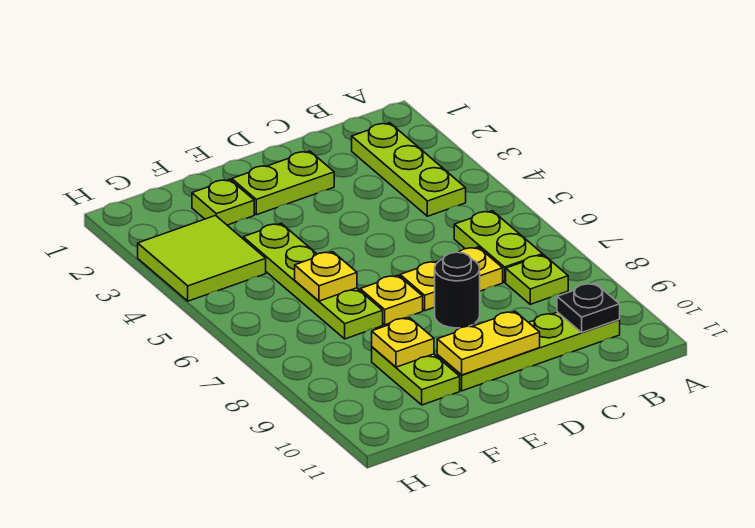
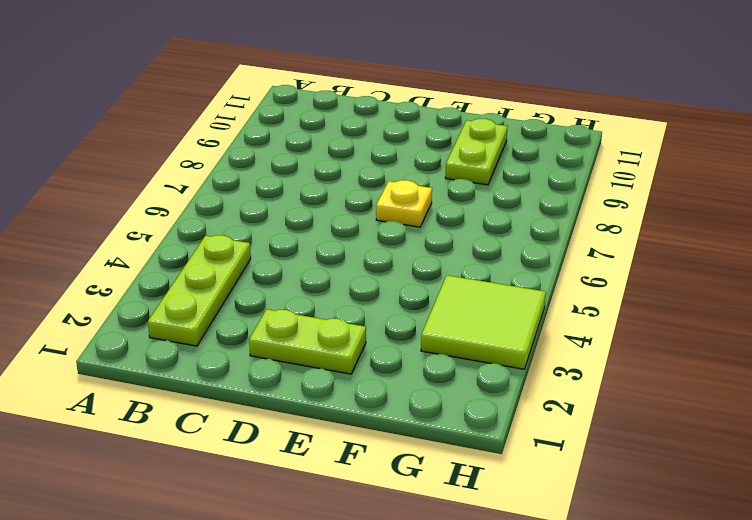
none -> lime 1x2 plate [454,211,543,282]
none -> lime 1x1 plate [506,255,568,304]
none -> lime 1x4 plate [437,312,620,391]

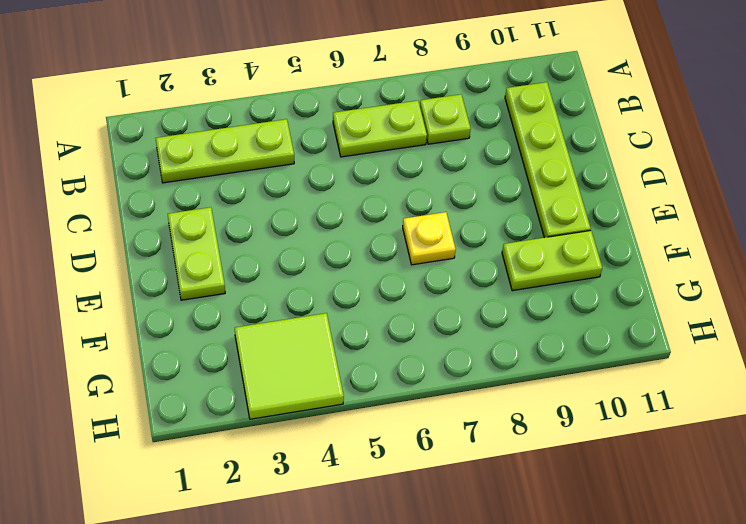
none -> yellow 1x2 plate [400,247,503,311]
none -> black 1x1 round brick [435,252,480,328]
none -> lime 1x1 plate [192,179,254,225]

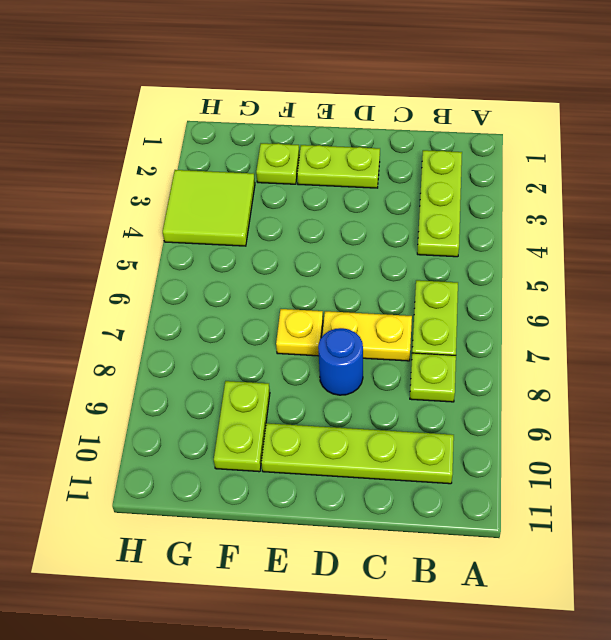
blue 1x1 round brick [318,328,363,395] -> black 1x1 round brick [435,252,480,328]
none -> lime 1x4 plate [243,223,383,339]
none -> black 1x1 plate [557,283,620,332]
none -> yellow 1x2 plate [437,311,540,375]

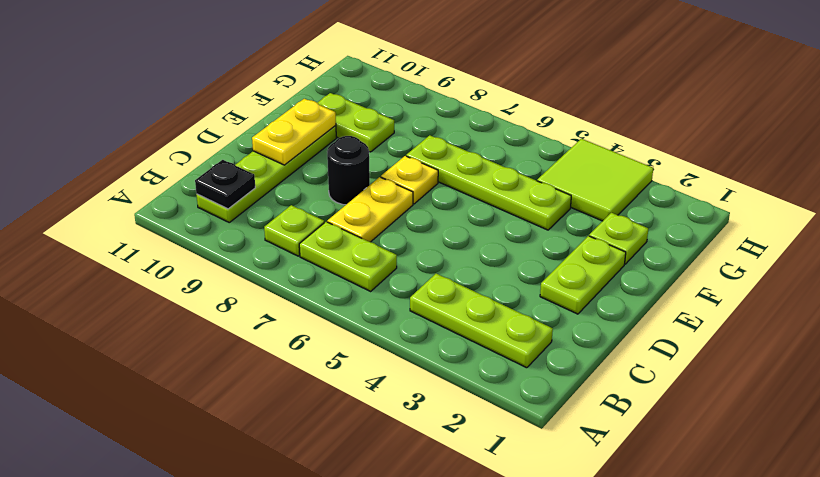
none -> yellow 1x1 plate [295,252,357,301]
none -> yellow 1x1 plate [372,318,434,367]

